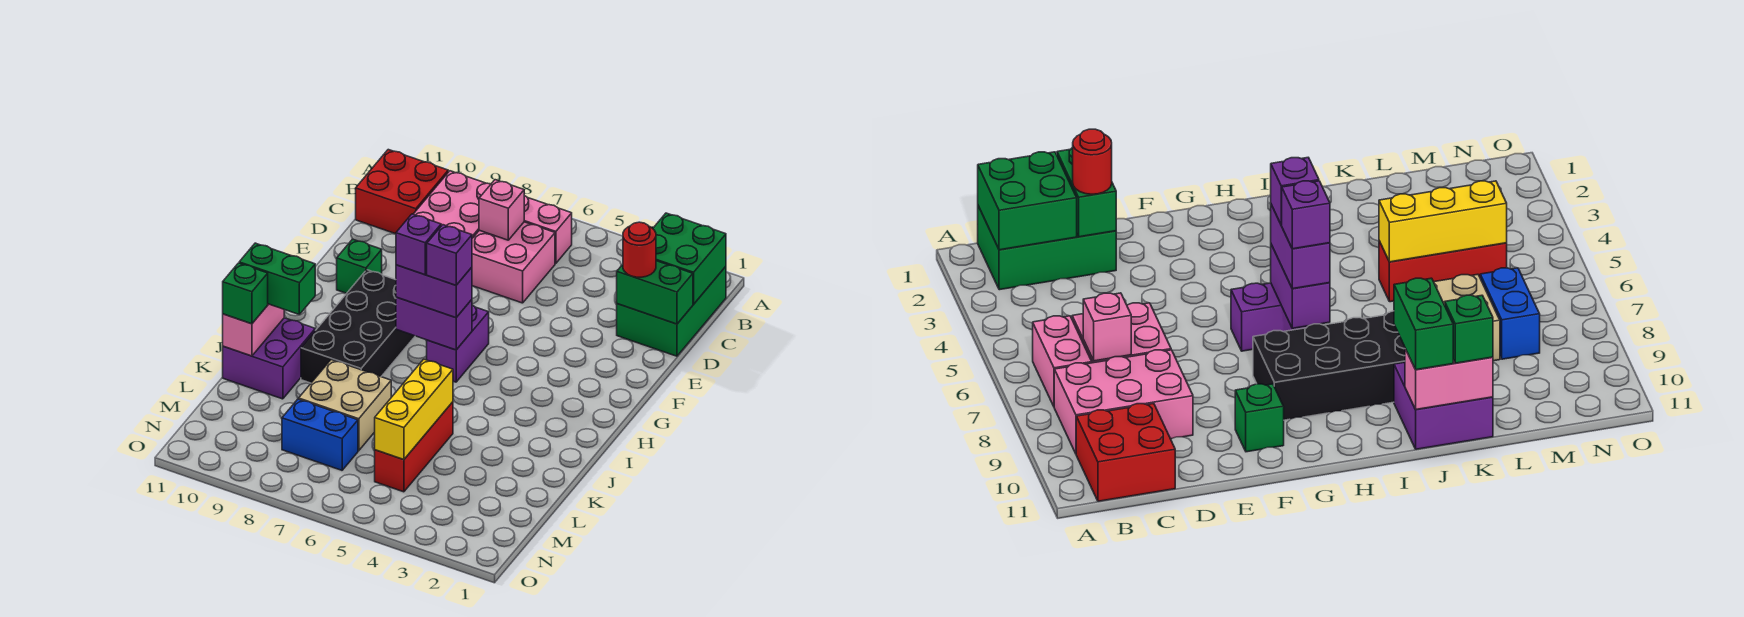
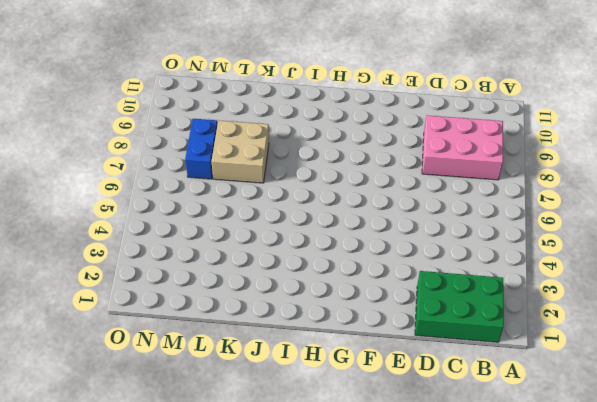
none -> pink 1x2 brick [524,196,572,263]
none -> red 2x2 brick [356,150,448,234]
none -> pink 2x2 brick [472,222,555,303]

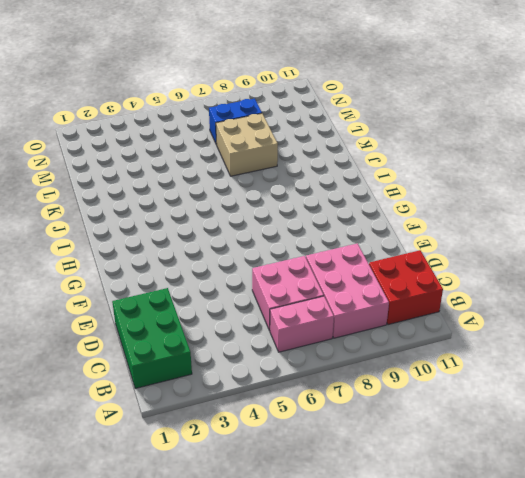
none -> green 1x1 brick [337,239,382,293]
none -> purple 1x2 brick [427,305,489,382]
none -> black 2x4 brick [301,270,415,383]

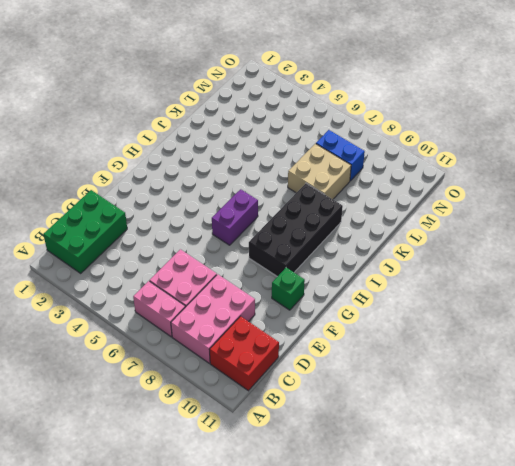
none -> purple 2x2 brick [223,318,315,399]
none -> red 1x3 brick [375,402,453,492]
none -> green 2x2 brick [653,213,726,304]

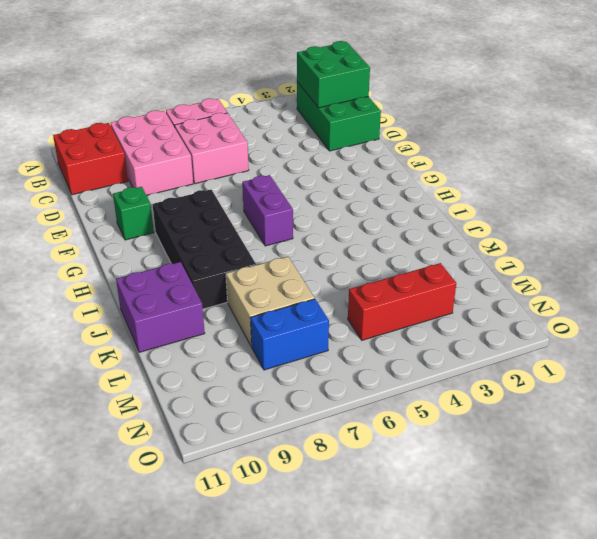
red 1x3 brick [348,263,456,340] -> red 1x3 brick turned to [375,402,453,492]
none -> pink 1x1 brick [479,180,524,240]
none -> green 1x2 brick [617,261,693,324]
none -> purple 1x2 brick [396,297,472,350]

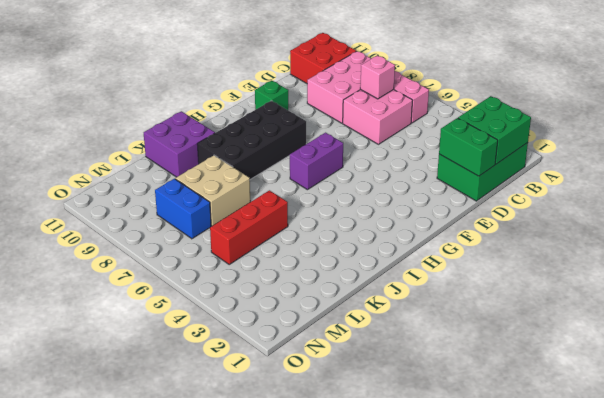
none -> purple 1x2 brick [396,297,472,350]
none -> pink 1x2 brick [223,304,284,356]
none -> yellow 1x3 brick [375,359,453,460]

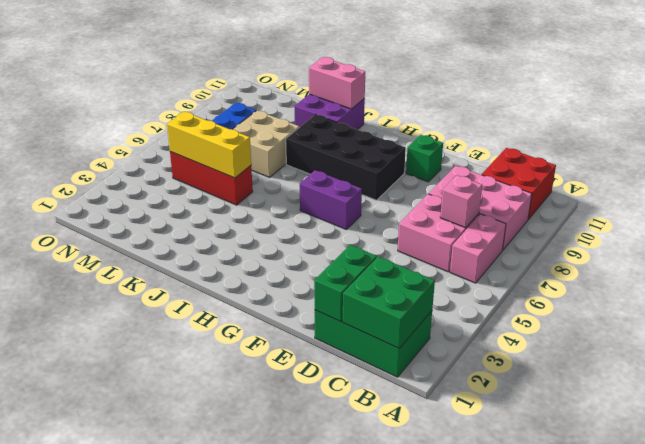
none -> purple 1x2 brick [396,297,472,350]
none -> red 1x1 round brick [623,222,656,277]
none -> purple 1x2 brick [396,265,472,318]

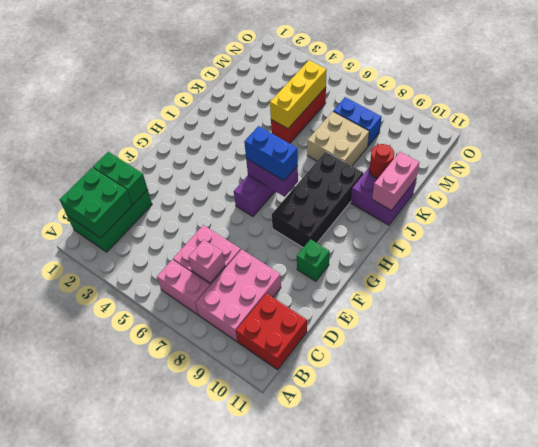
blue 1x2 brick [244,126,298,181] -> purple 1x2 brick [396,265,472,318]
red 1x1 round brick [369,144,394,178] -> red 1x1 round brick moved to [623,222,656,277]
none -> green 1x2 brick [239,243,315,314]
none -> green 1x1 brick [223,263,268,324]
none -> purple 1x1 brick [427,225,472,285]

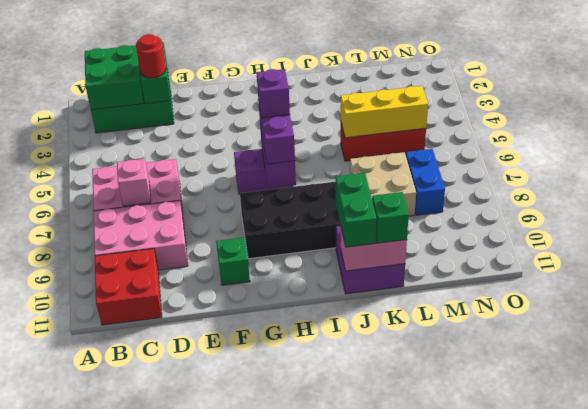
none -> purple 1x1 brick [396,214,441,275]

